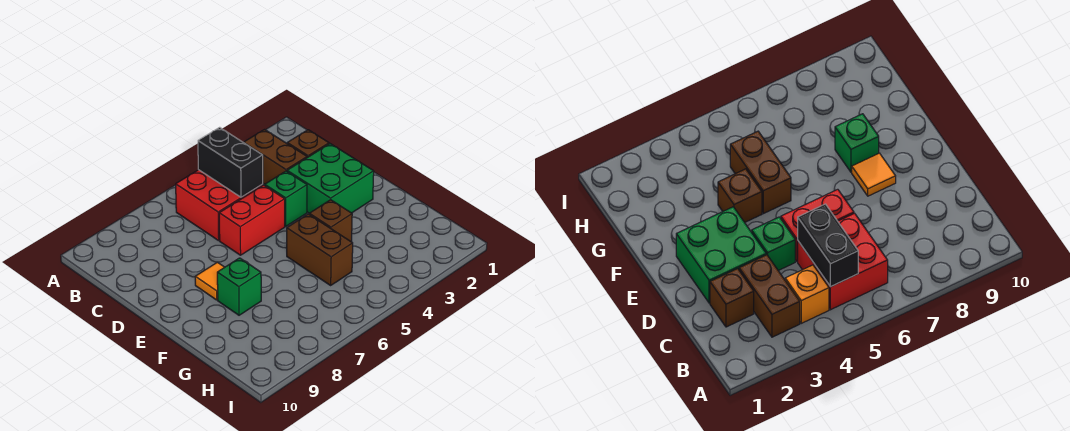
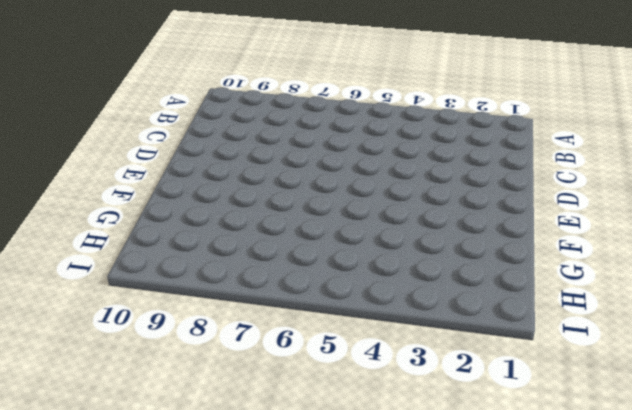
none -> brown 1x2 brick [244,130,307,184]
none -> orange 1x1 brick [785,265,829,323]
none -> red 2x2 brick [176,170,263,241]

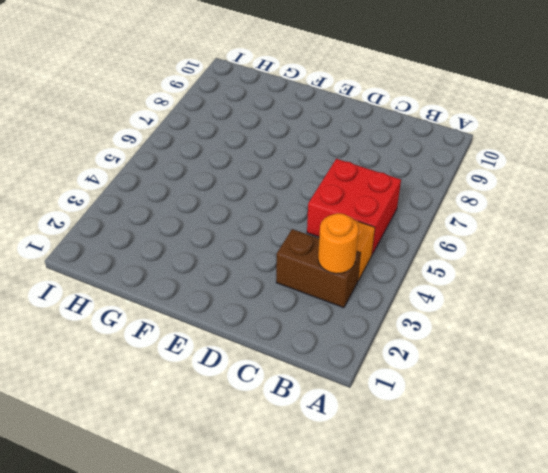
orange 1x1 round brick [318,213,359,274] -> none
none -> brown 1x1 brick [287,130,329,158]
none -> green 2x2 brick [287,144,374,213]
none -> green 1x1 brick [265,171,307,226]

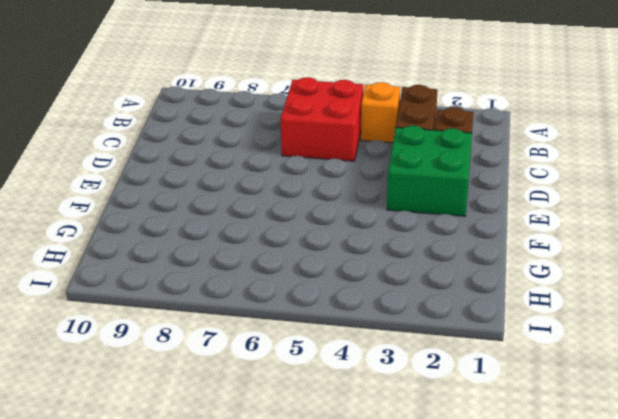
none -> green 1x1 brick [265,171,307,226]
none -> red 1x2 brick [219,185,285,255]
none -> orange 1x1 tile [195,262,224,300]

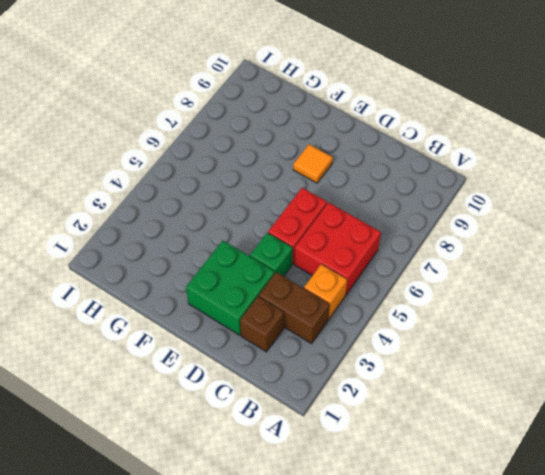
none -> brown 1x1 brick [309,200,352,242]
none -> brown 1x2 brick [287,214,353,285]
none -> green 1x1 brick [217,258,261,315]

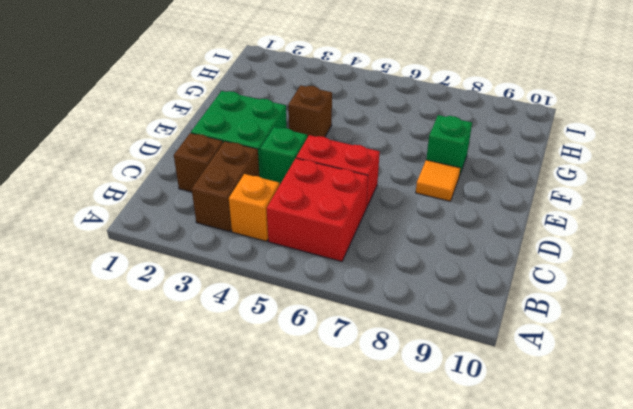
none -> brown 1x2 brick [287,214,353,285]
none -> black 1x2 brick [198,127,263,197]

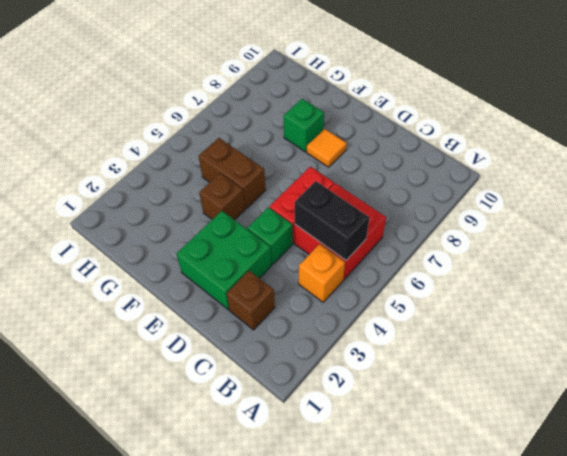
none -> brown 1x2 brick [244,130,307,184]

